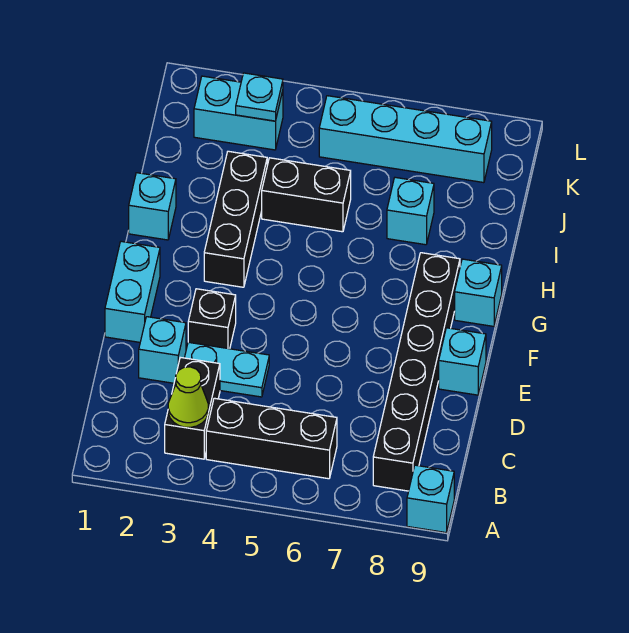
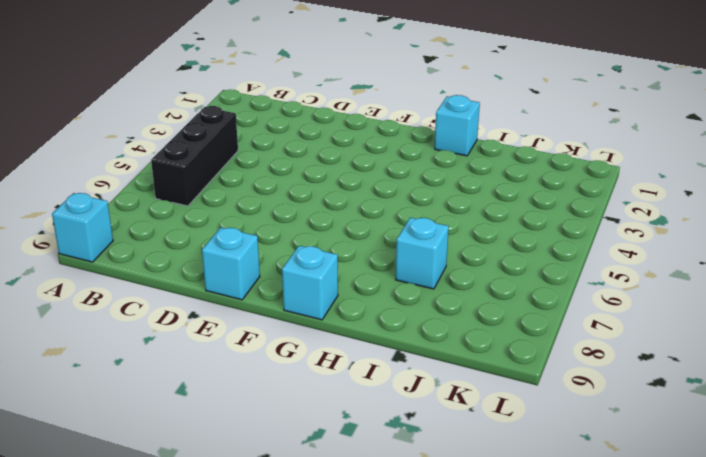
none -> black 1x2 brick [165,357,220,459]
none -> black 1x6 brick [373,253,460,491]
none -> cyan 1x1 brick [139,317,186,383]

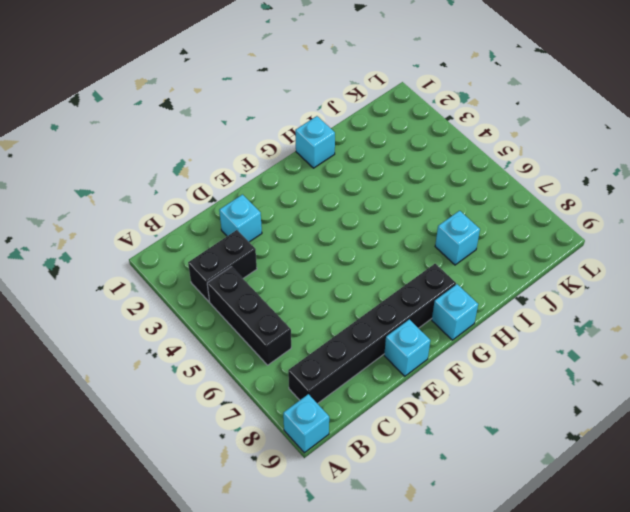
none -> cyan 1x2 plate [185,342,269,397]
none -> cyan 1x2 brick [105,241,160,342]
none -> black 1x1 brick [188,289,236,349]

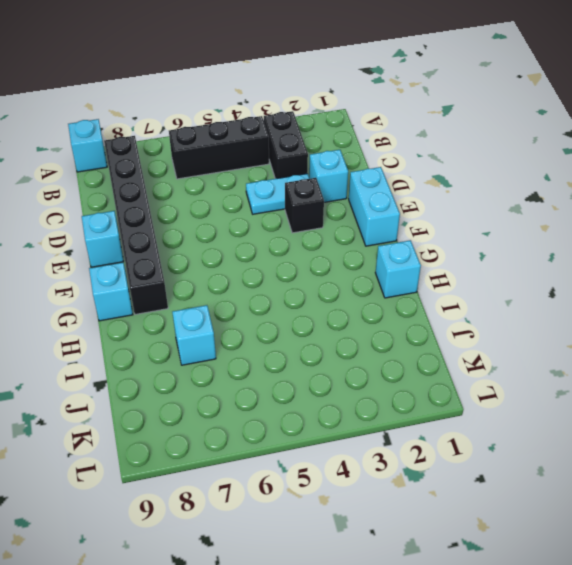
none -> black 1x3 brick [204,151,267,287]
none -> black 1x2 brick [262,158,351,232]
none -> cyan 1x2 brick [194,76,283,150]

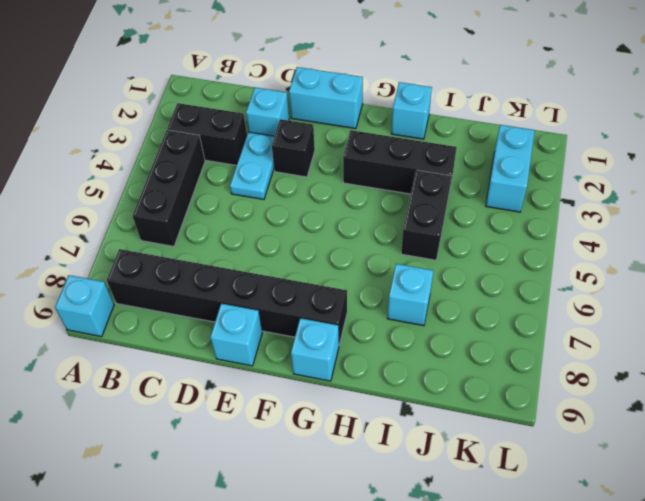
none -> cyan 1x4 brick [319,96,492,183]
none -> lime 1x1 cone [168,367,208,427]
none -> cyan 1x1 plate [236,73,283,121]

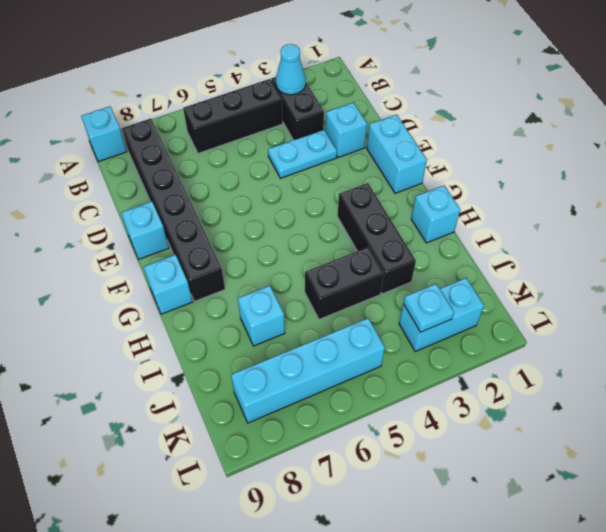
cyan 1x1 cone [276,44,306,95] -> lime 1x1 cone [168,367,208,427]
none -> black 1x1 brick [188,289,236,349]

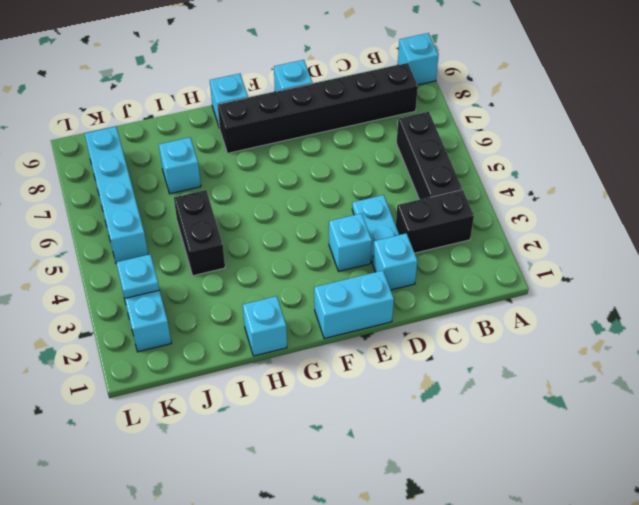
cyan 1x1 brick [329,213,372,271] -> black 1x1 brick [188,289,236,349]
none -> black 1x3 brick [204,151,267,287]
none -> lime 1x1 cone [168,367,208,427]

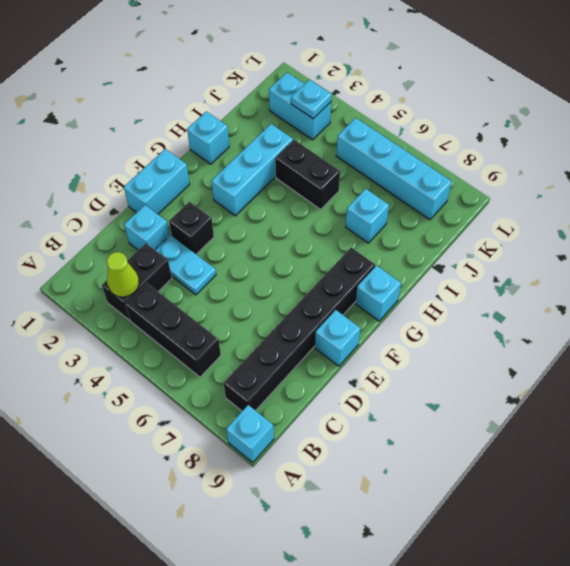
cyan 1x3 brick [212,124,293,216] -> black 1x3 brick [204,151,267,287]

